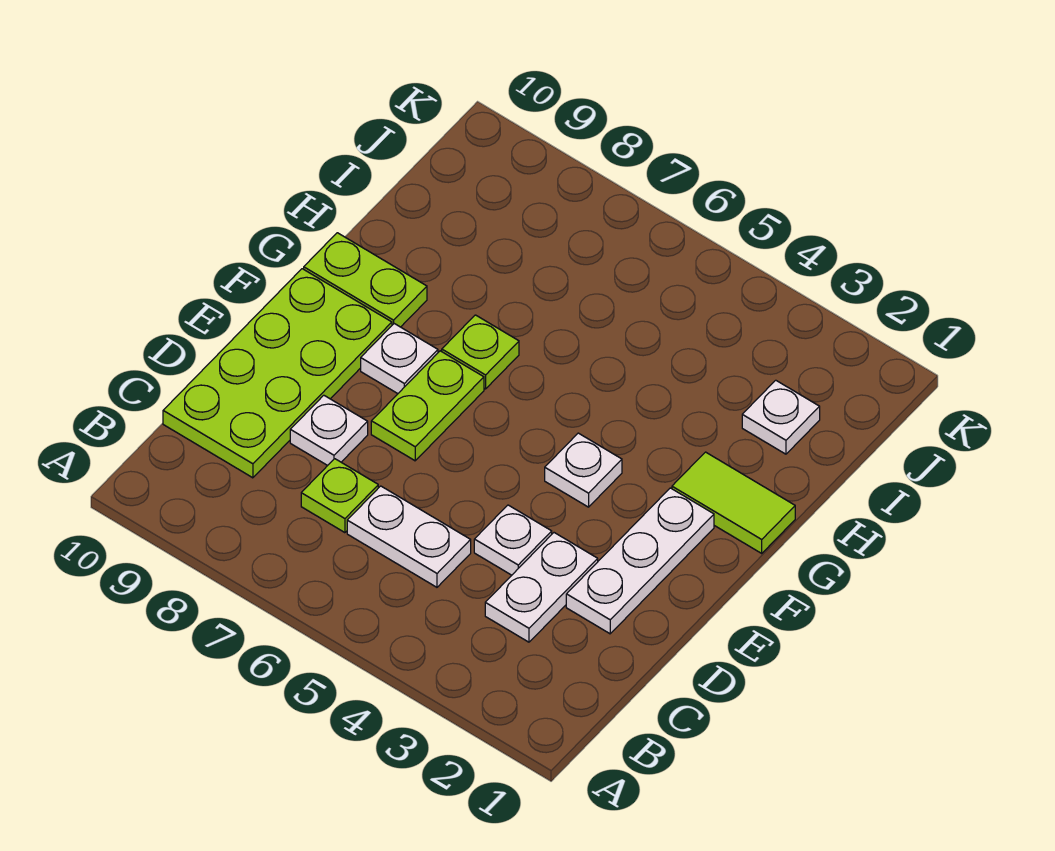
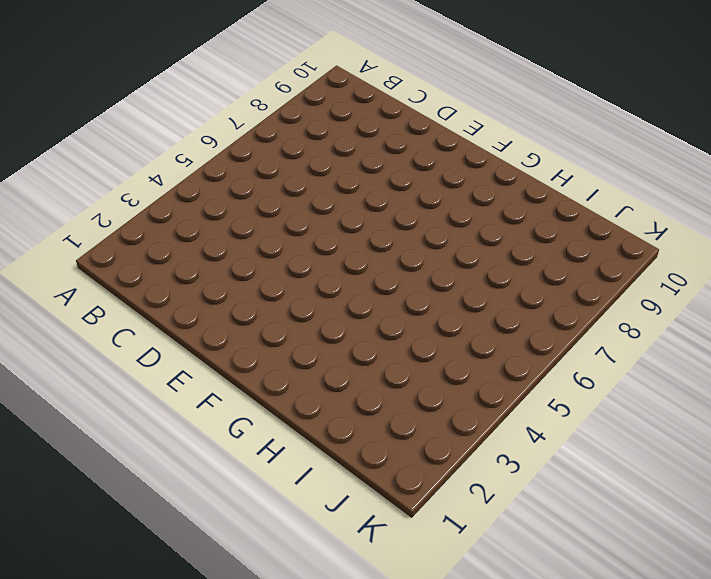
none -> white 1x2 plate [485,533,598,642]
none -> white 1x2 plate [347,486,471,587]
none -> lime 1x1 plate [301,459,378,533]

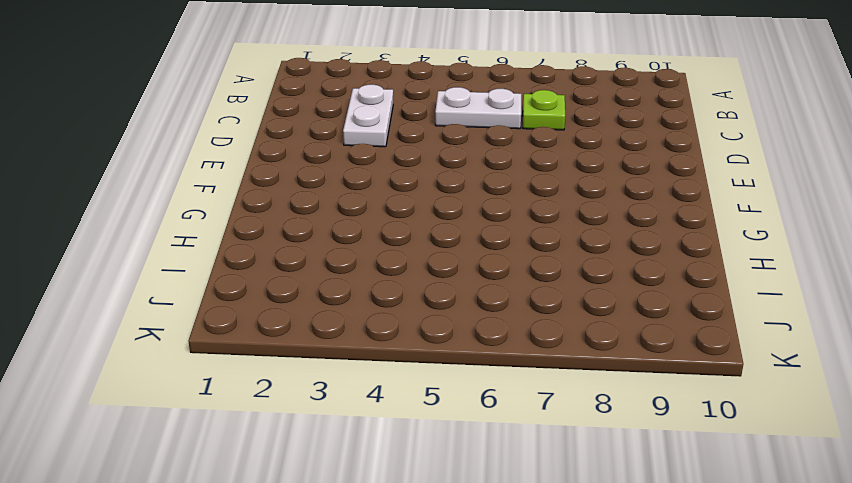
none -> lime 2x4 plate [163,269,392,478]
none -> white 1x3 plate [566,488,714,634]
none -> white 1x1 plate [474,505,552,575]

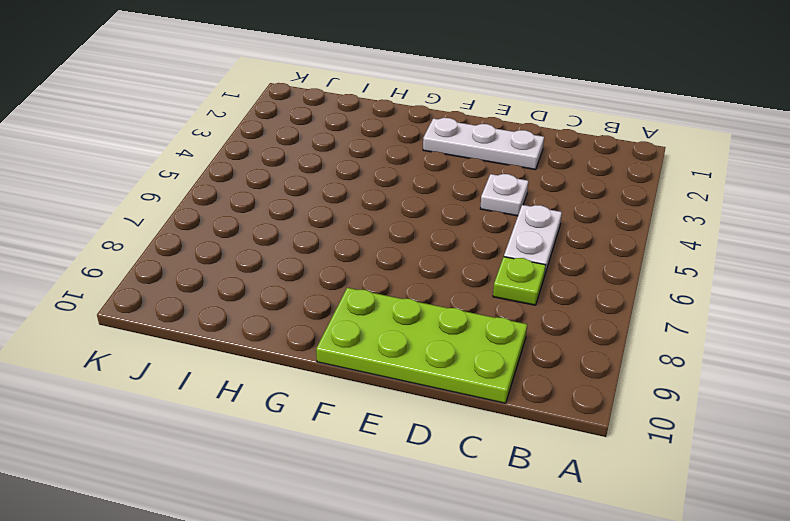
none -> white 1x2 plate [485,533,598,642]
none -> white 1x1 plate [290,395,368,466]
none -> lime 1x2 plate [371,351,484,461]

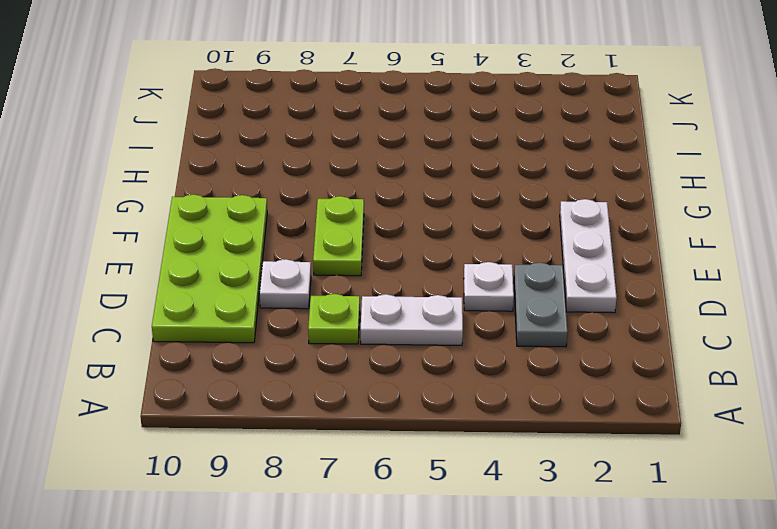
grey 1x2 plate [514,263,568,347] -> white 1x2 plate [485,533,598,642]
none -> white 1x1 plate [545,433,622,507]
none -> white 1x1 plate [361,324,438,394]
none -> lime 1x2 tile [672,452,795,553]

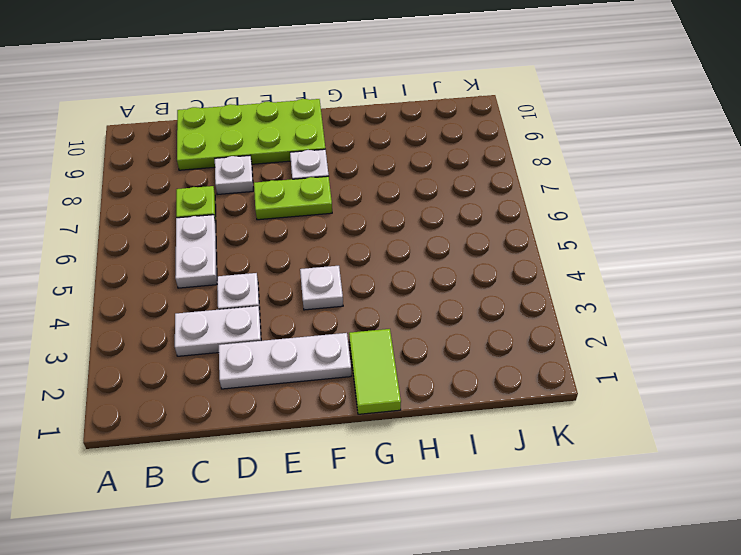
none -> lime 1x1 plate [442,315,519,389]
none -> lime 1x2 plate [304,233,427,327]
none -> white 1x1 plate [742,380,820,454]

